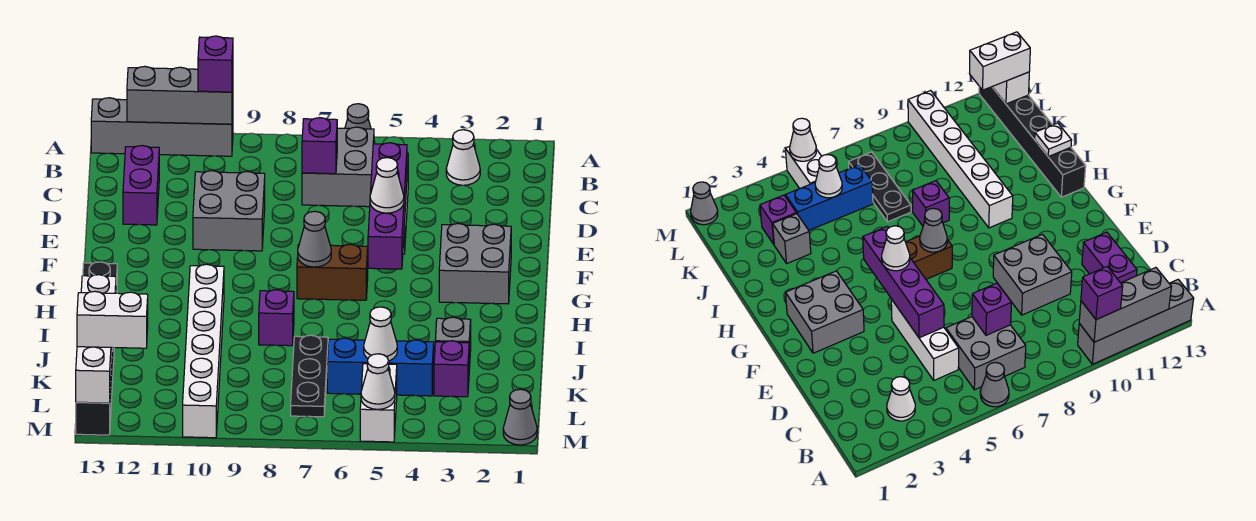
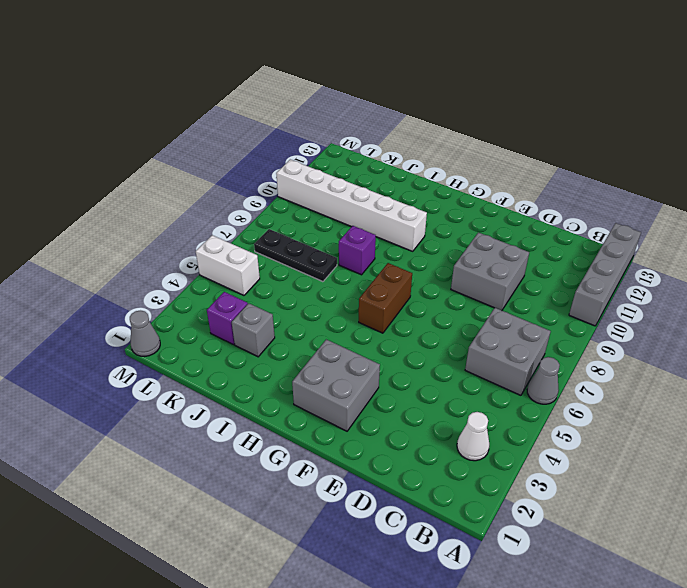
none -> white 1x3 brick [891,299,959,380]
none -> purple 1x2 brick [123,146,159,225]
none -> black 1x6 brick [76,262,117,435]

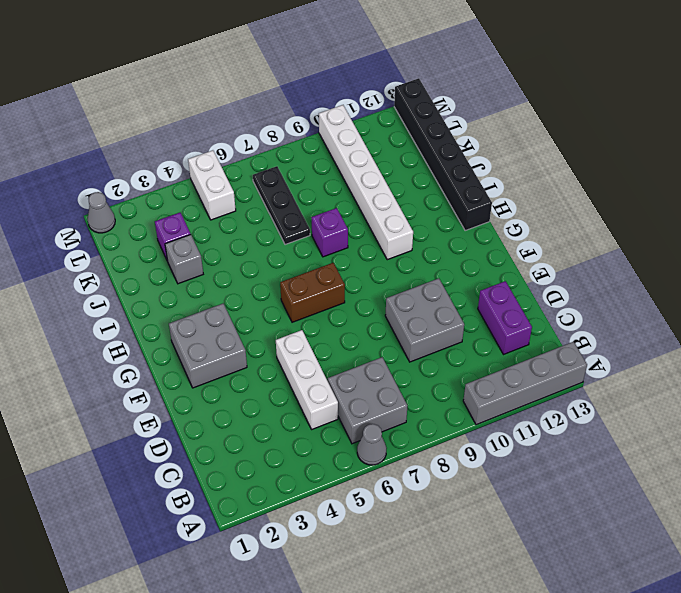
none -> white 1x1 cone [446,130,480,185]
none -> blue 1x3 brick [327,338,434,396]
none -> grey 1x3 brick [127,66,233,124]

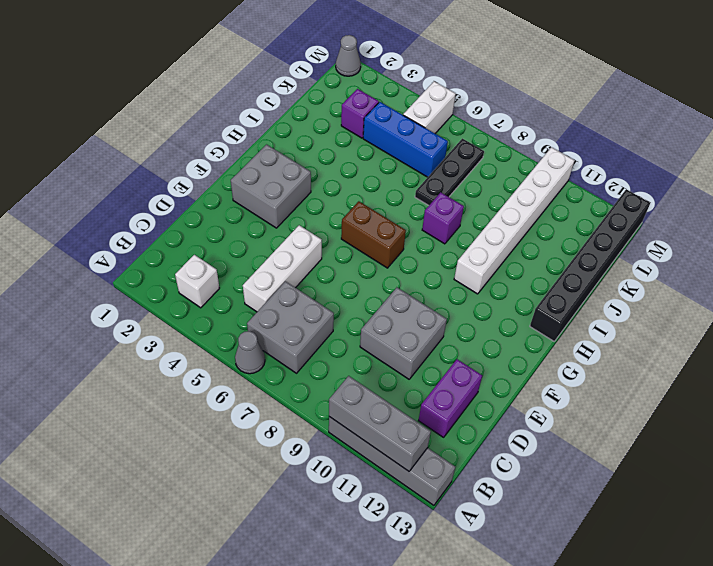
white 1x1 brick [175,255,219,308] -> white 1x1 cone [446,130,480,185]
none -> grey 1x1 brick [435,317,471,369]
none -> purple 1x1 brick [302,118,337,174]
none -> purple 1x4 brick [368,143,407,269]

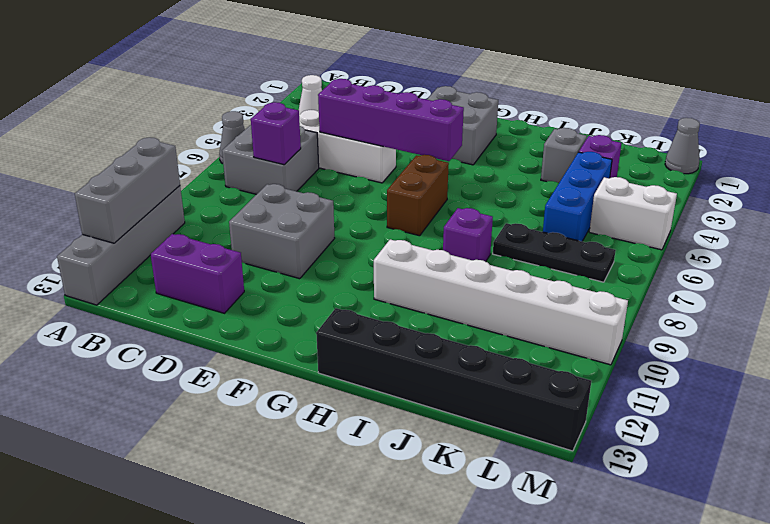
none -> grey 1x1 cone [298,211,331,267]
none -> white 1x1 plate [81,275,116,293]
none -> white 1x1 cone [364,307,397,361]

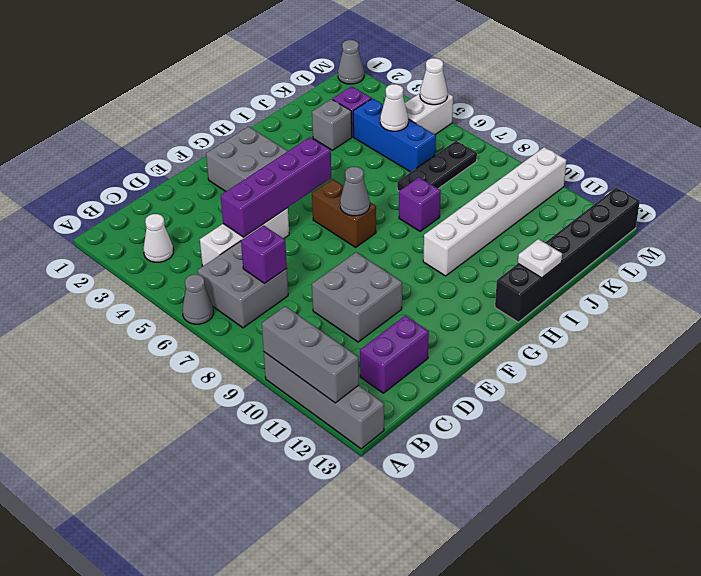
none -> white 1x2 brick [76,347,112,403]
none -> purple 1x1 brick [198,36,233,92]
none -> white 1x1 cone [370,158,404,213]

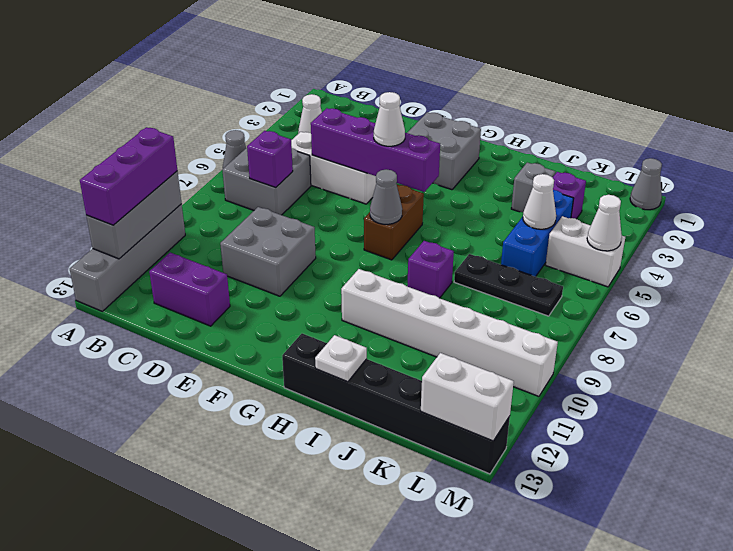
purple 1x3 brick [80,127,177,225] -> purple 1x1 brick [198,36,233,92]
none -> white 1x2 brick [77,291,148,348]

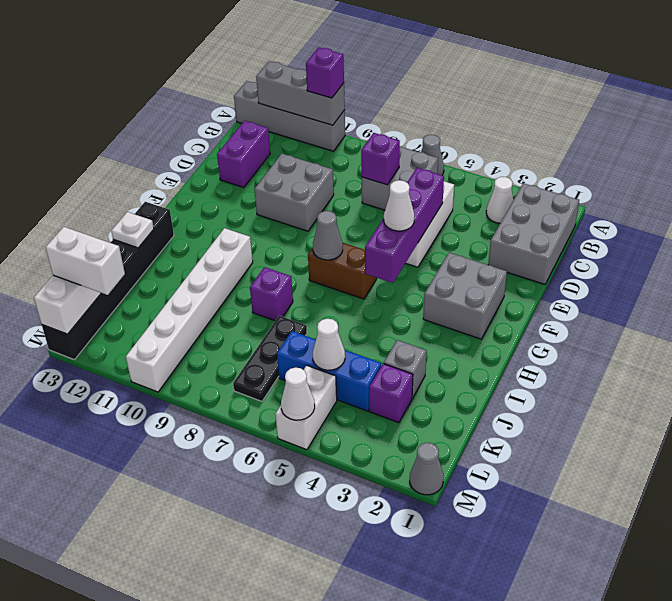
grey 2x3 brick [488,183,579,284] -> none

